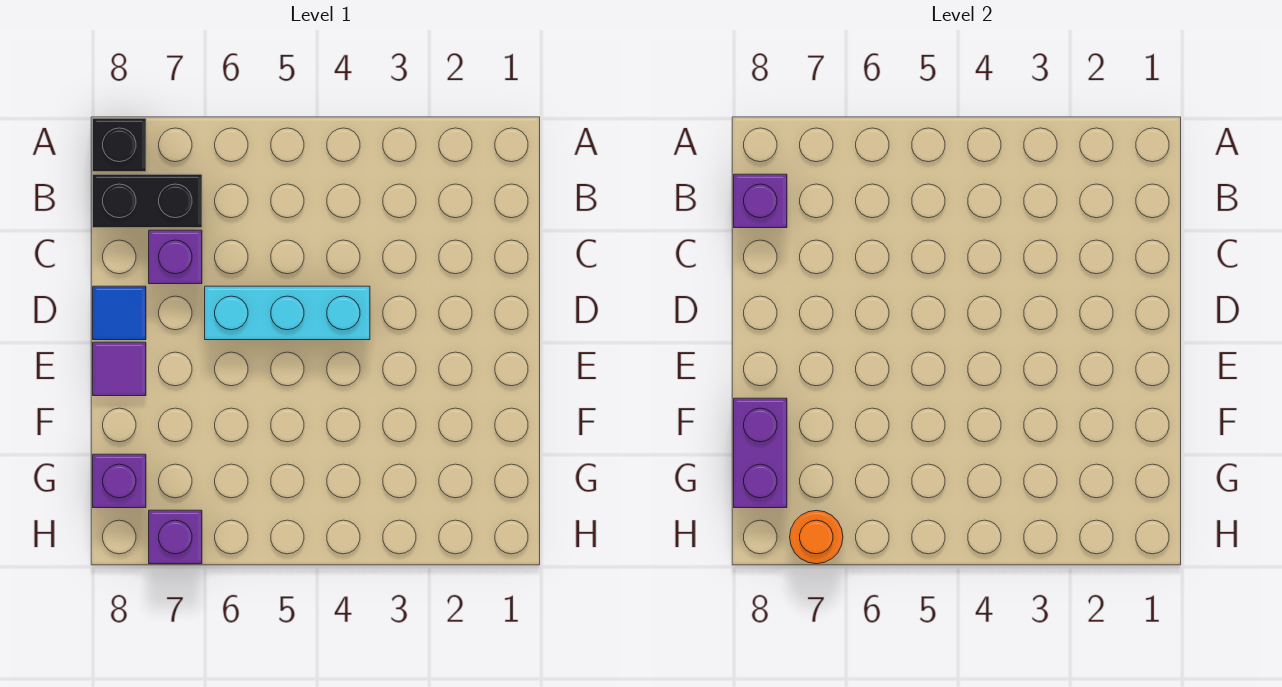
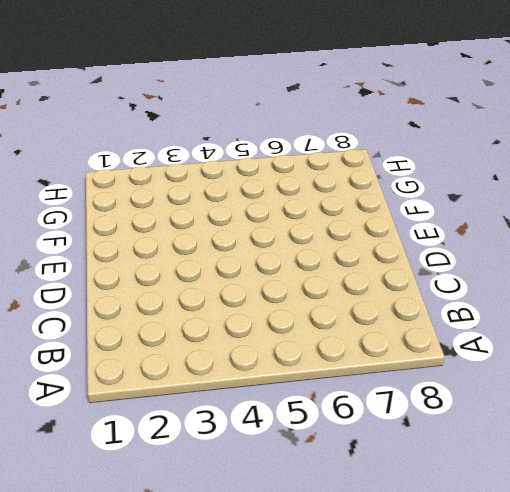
none -> black 1x1 brick [93,118,146,172]
none -> black 1x2 brick [93,174,202,228]

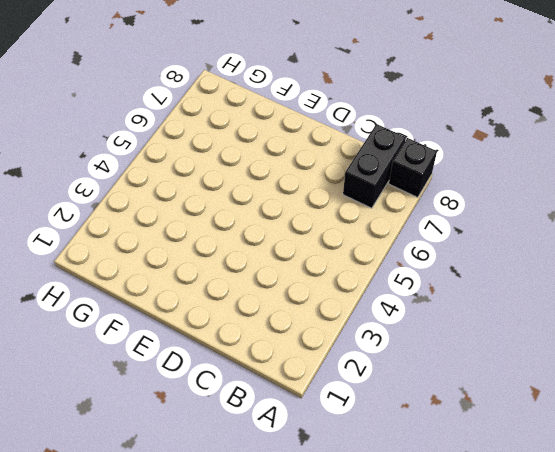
none -> purple 1x1 brick [149,230,202,284]
none -> cyan 1x3 brick [205,286,370,340]

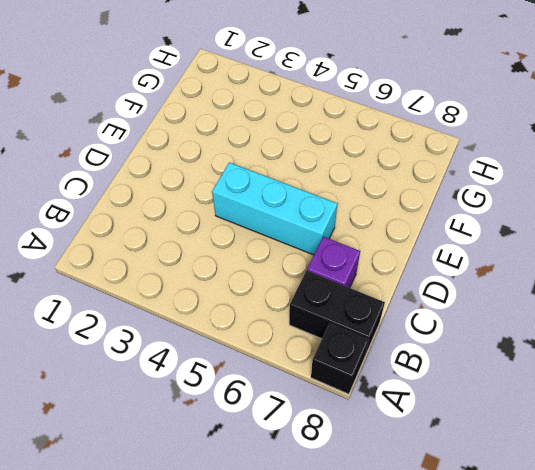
none -> blue 1x1 tile [93,286,146,340]
none -> purple 1x1 tile [93,342,146,396]

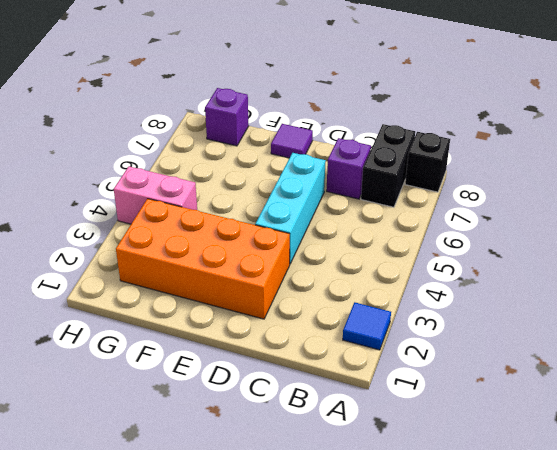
blue 1x1 tile [343,302,391,350] -> blue 1x1 tile moved to [93,286,146,340]
orange 2x4 brick [116,199,290,319] -> none
pink 1x2 brick [114,166,197,224] -> none
none -> purple 1x1 brick [149,510,202,564]
none -> purple 1x1 brick [734,174,787,228]

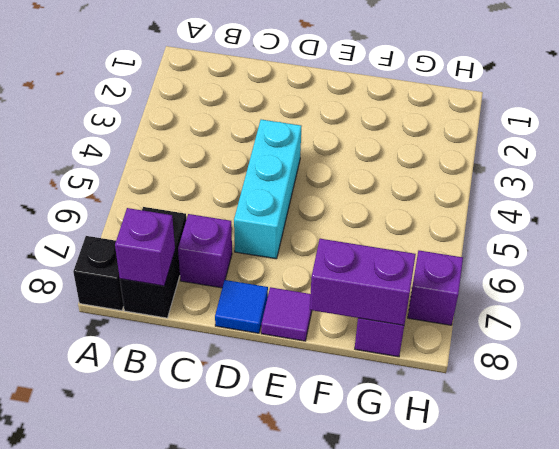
none -> orange 1x1 round brick [790,510,843,564]

